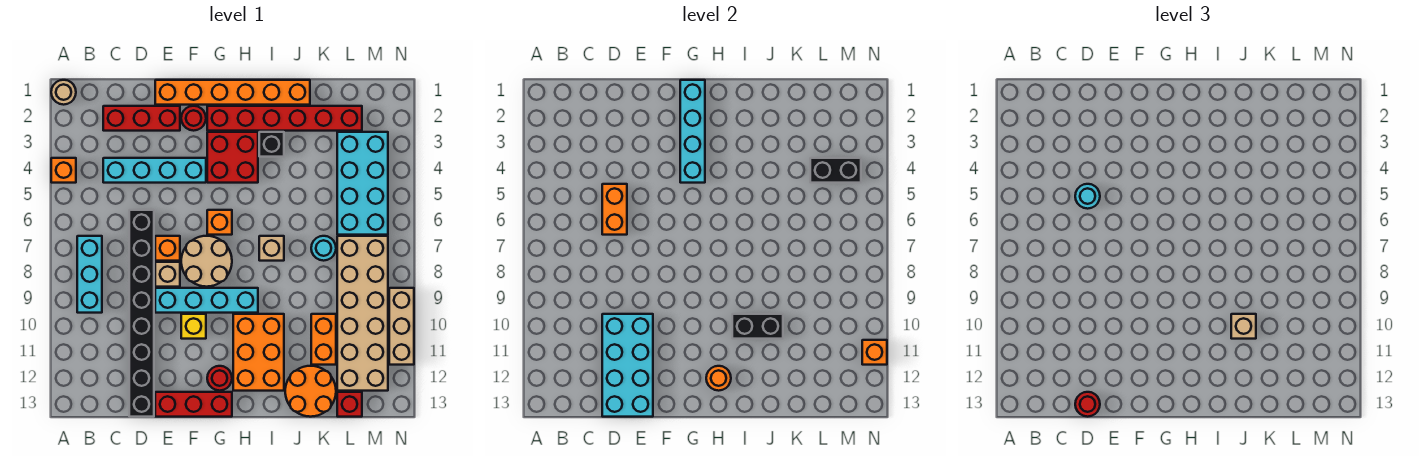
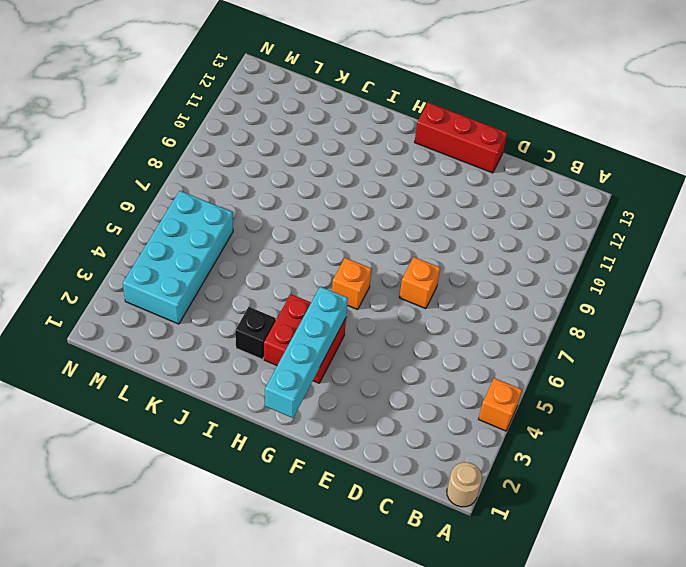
none -> cyan 1x3 brick [77,236,102,313]
none -> red 1x3 brick [103,106,180,131]
none -> cyan 1x4 brick [103,158,206,183]
none -> black 1x8 brick [129,210,154,417]

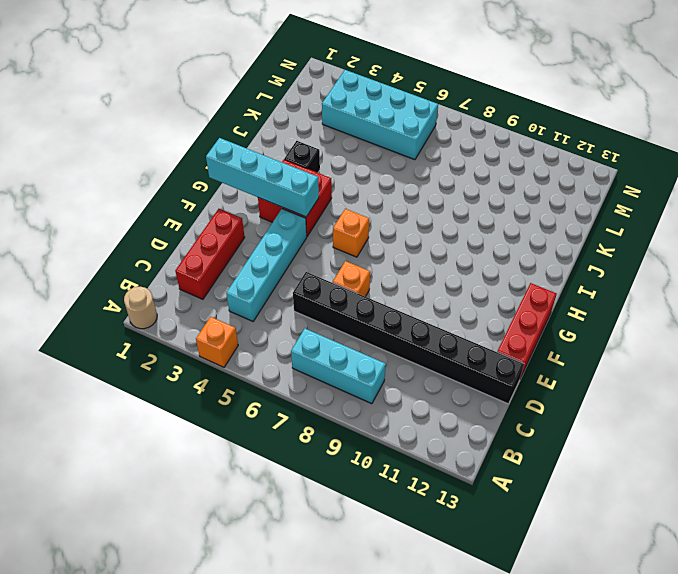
none -> orange 1x6 brick [155,80,310,105]
none -> tan 1x1 brick [155,262,180,287]
none -> cyan 1x4 brick [155,288,258,313]
none -> red 1x1 round brick [181,106,206,131]

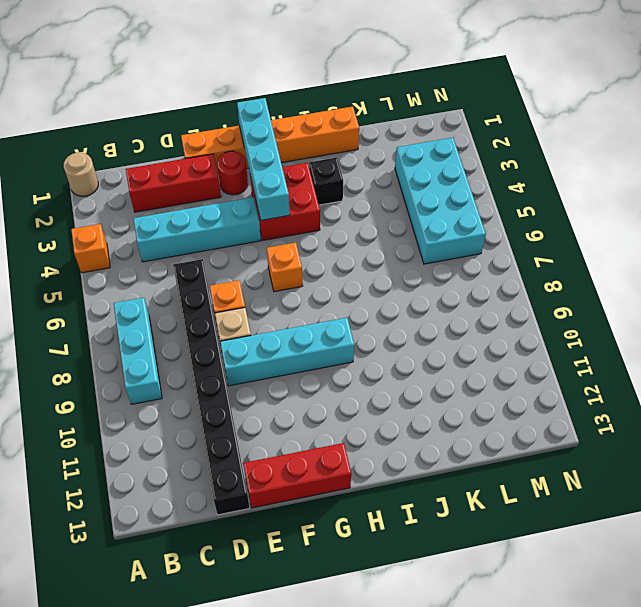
none -> tan 2x2 round brick [181,236,232,287]
none -> yellow 1x1 brick [181,314,206,339]
none -> red 1x6 brick [207,106,362,131]
none -> red 1x1 round brick [207,366,232,391]

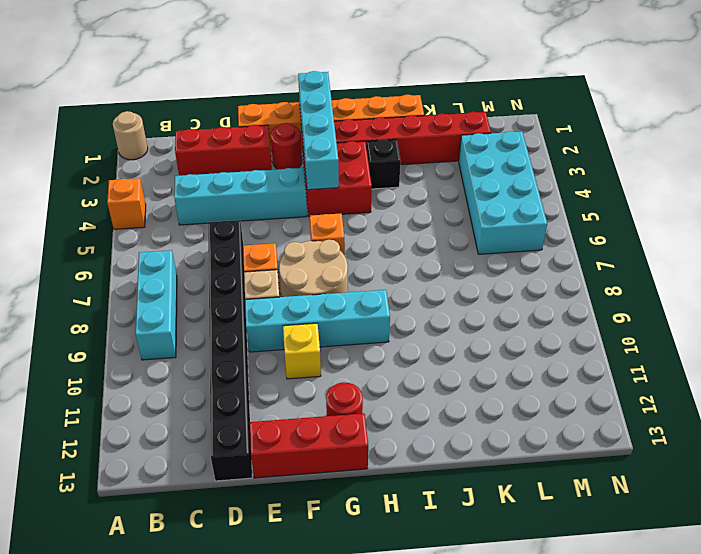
none -> orange 2x3 brick [233,314,284,391]
none -> tan 1x1 brick [259,236,284,261]
none -> orange 2x2 round brick [285,366,336,417]
none -> cyan 1x1 round brick [311,236,336,261]

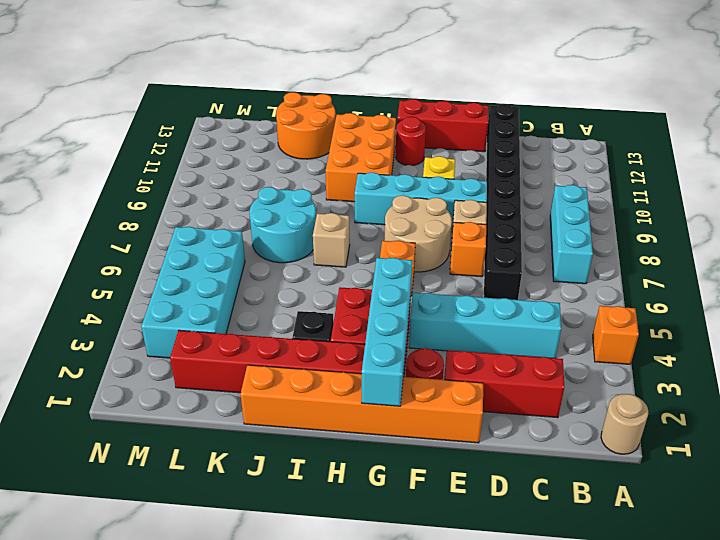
cyan 2x2 round brick [249,187,316,263] -> cyan 1x1 round brick [311,236,336,261]
none -> orange 1x2 brick [311,314,336,365]
none -> tan 2x6 brick [337,236,388,391]
none -> red 1x1 brick [337,392,362,417]
none -> tan 1x3 brick [389,288,414,365]

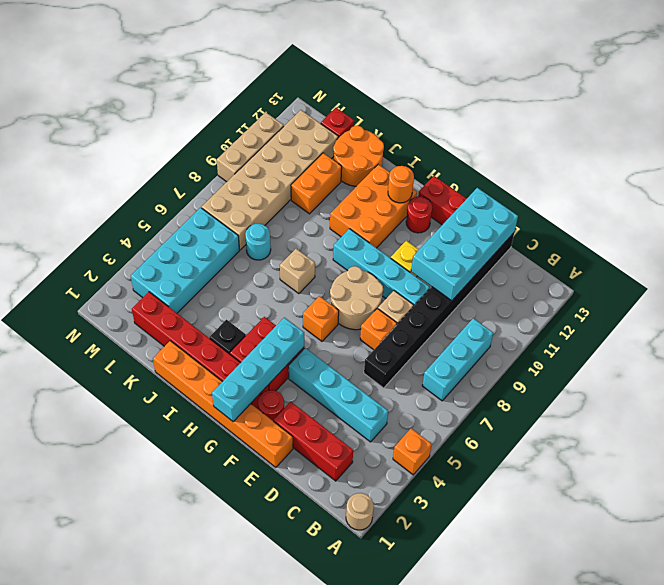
none -> orange 1x2 brick [602,184,627,235]
none -> black 1x2 brick [732,314,783,339]
none -> black 1x2 brick [810,158,861,183]
none -> orange 1x1 brick [862,340,887,365]

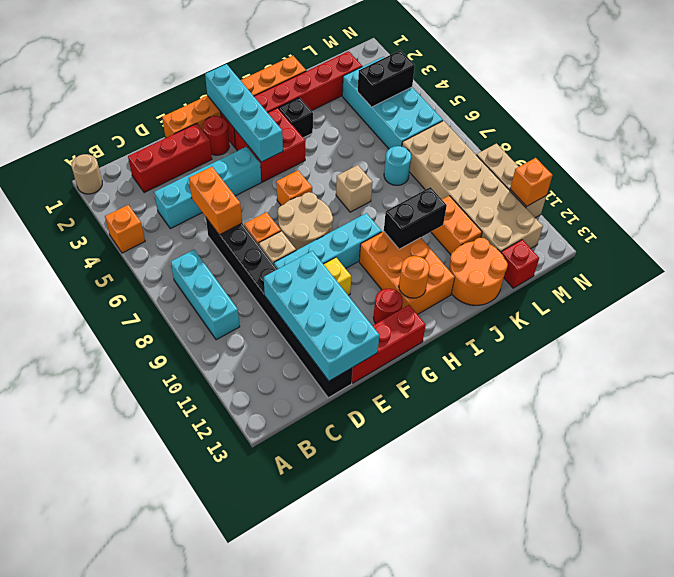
none -> cyan 1x1 round brick [1075,184,1100,209]
none -> red 1x1 round brick [1075,392,1100,417]
none -> tan 1x1 brick [1231,314,1256,339]

